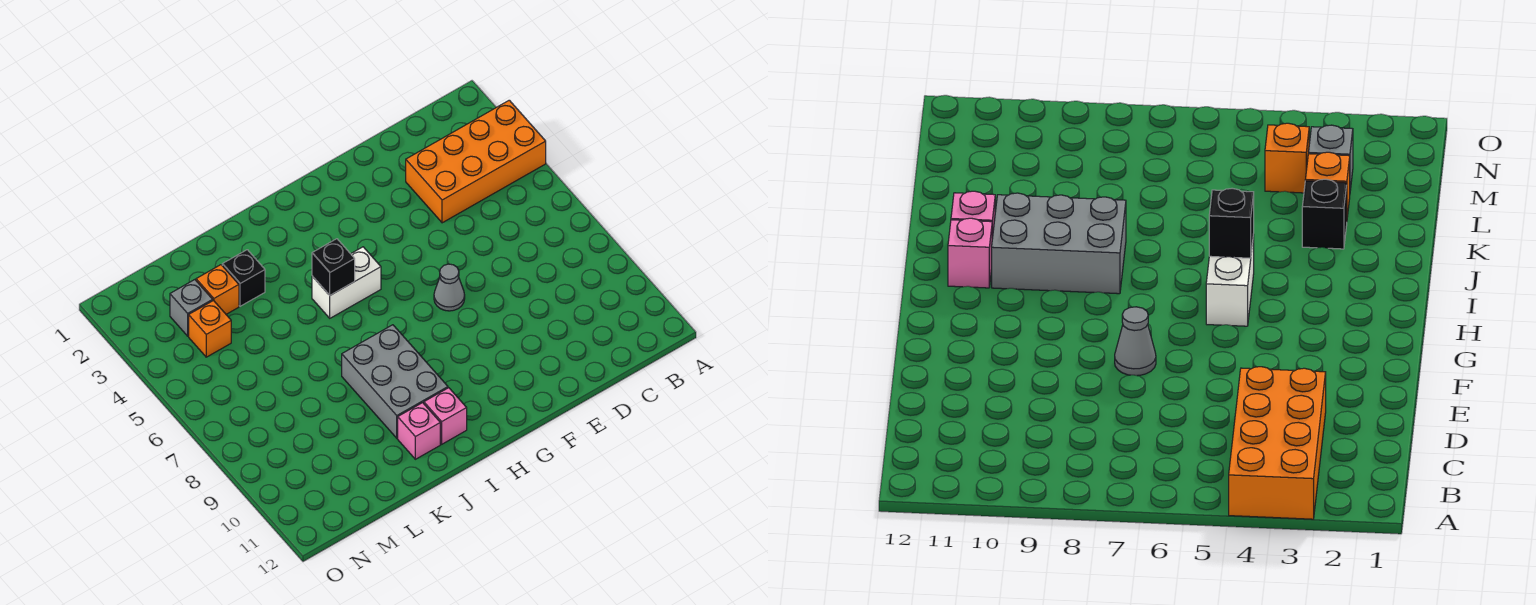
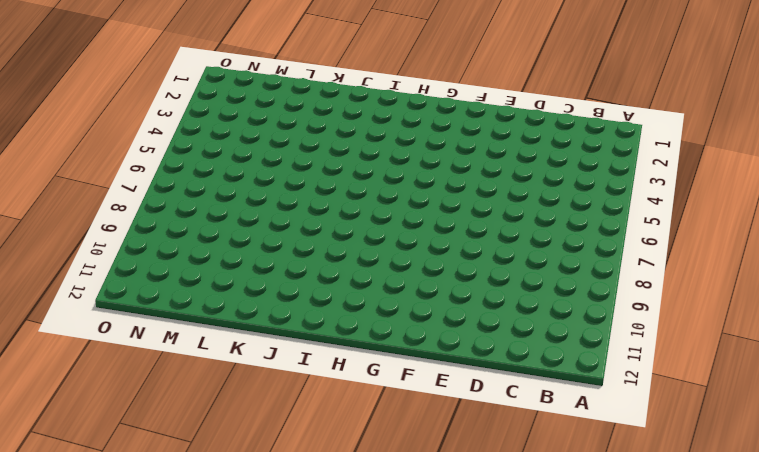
none -> orange 2x4 brick [406,100,546,223]
none -> grey 1x1 cone [434,264,465,311]

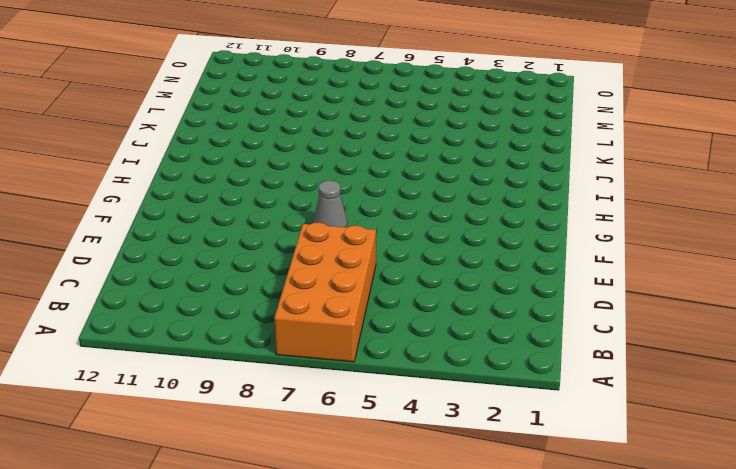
orange 2x4 brick [274,223,376,362] -> orange 2x4 brick moved to [406,100,546,223]
none -> white 1x2 brick [312,247,381,318]
none -> grey 2x3 brick [342,325,448,438]

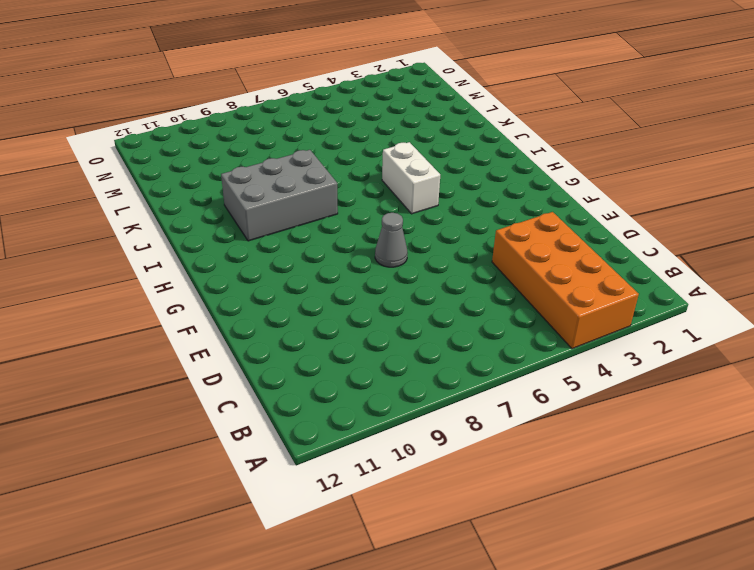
none -> pink 1x1 brick [424,388,467,444]
none -> pink 1x1 brick [398,403,440,459]

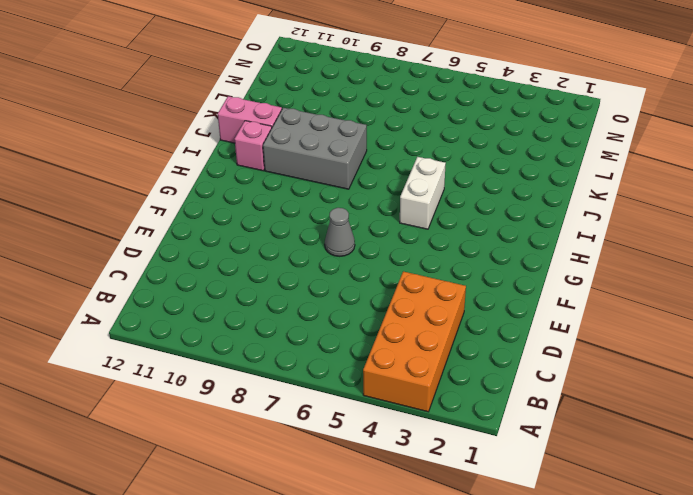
pink 1x2 brick [218,96,282,143] -> pink 1x1 brick [398,403,440,459]
none -> black 1x1 brick [222,250,265,306]
none -> orange 1x1 brick [196,265,239,314]

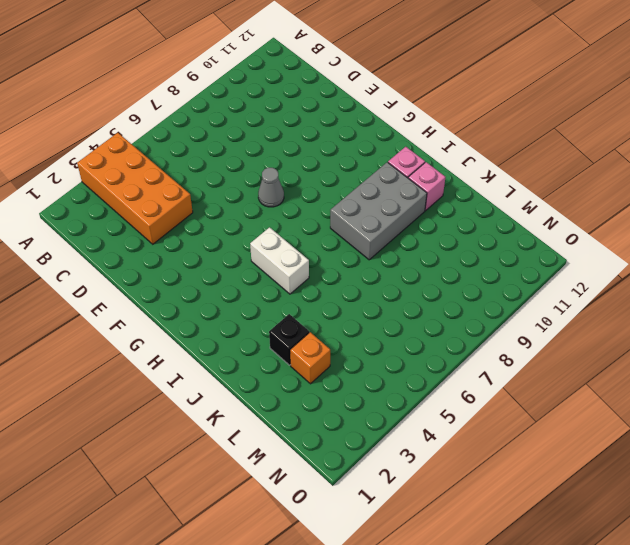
none -> grey 1x1 brick [170,280,213,336]
none -> orange 1x1 brick [189,301,231,357]

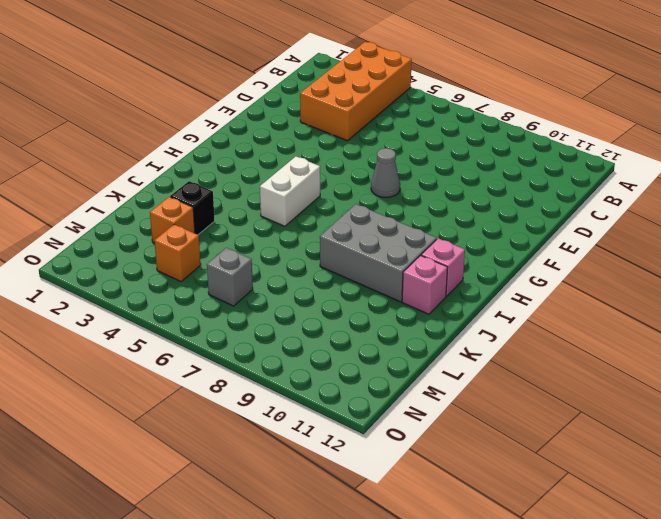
grey 1x1 brick [207,248,253,306] -> grey 1x1 brick moved to [170,280,213,336]
none -> black 1x1 brick [312,239,355,295]

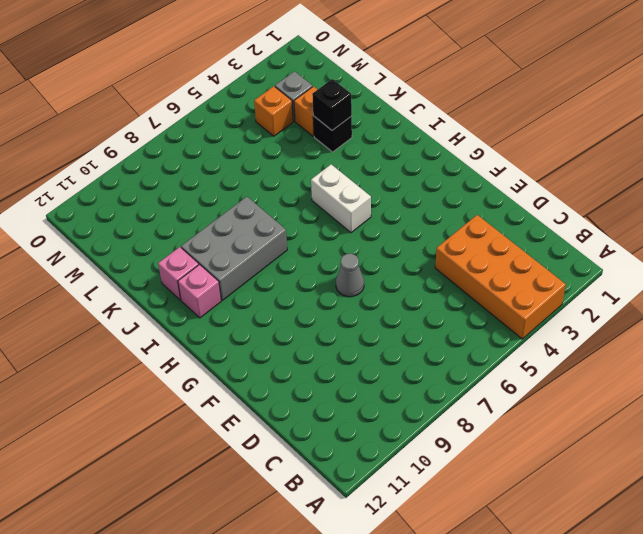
black 1x1 brick [312,79,352,130] -> black 1x1 brick moved to [312,239,355,295]

